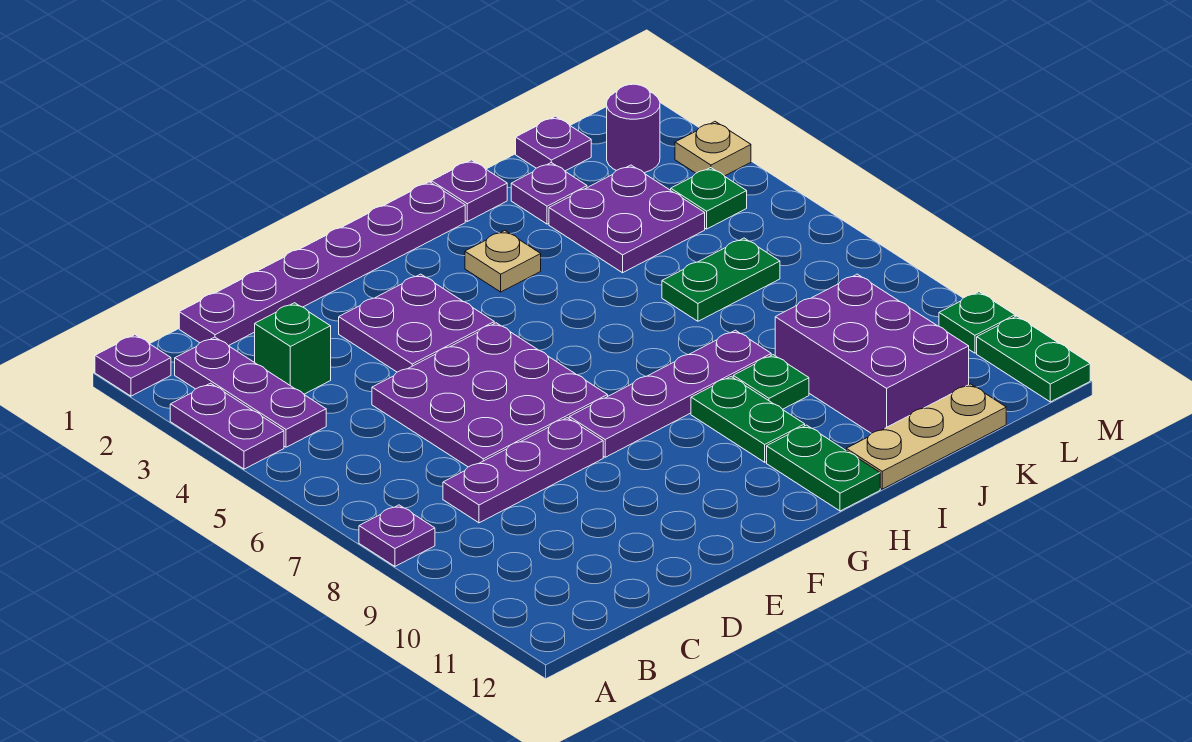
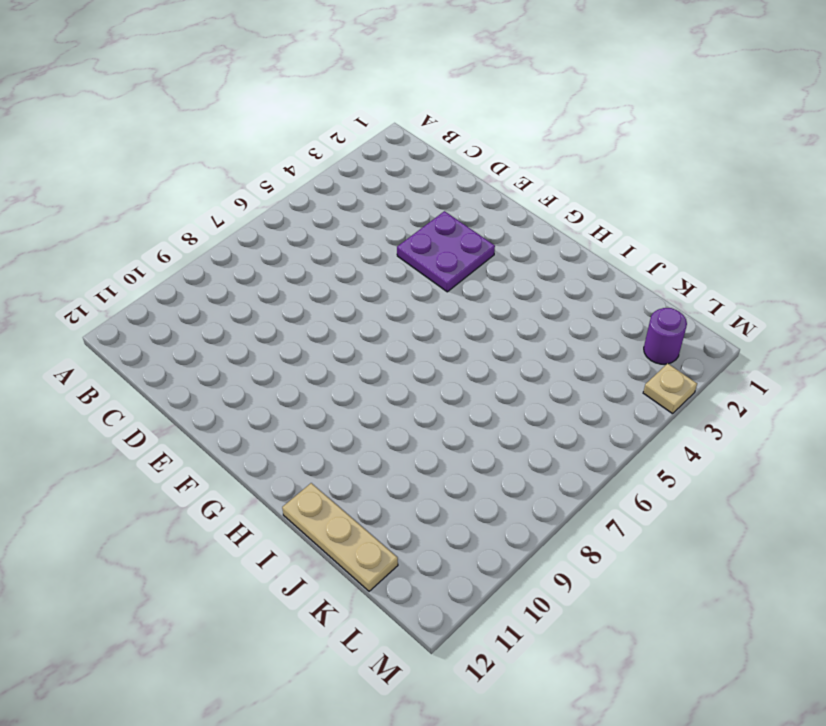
none -> purple 1x1 plate [95,335,171,396]
none -> purple 1x2 plate [170,383,284,469]
none -> purple 1x1 plate [359,505,435,566]

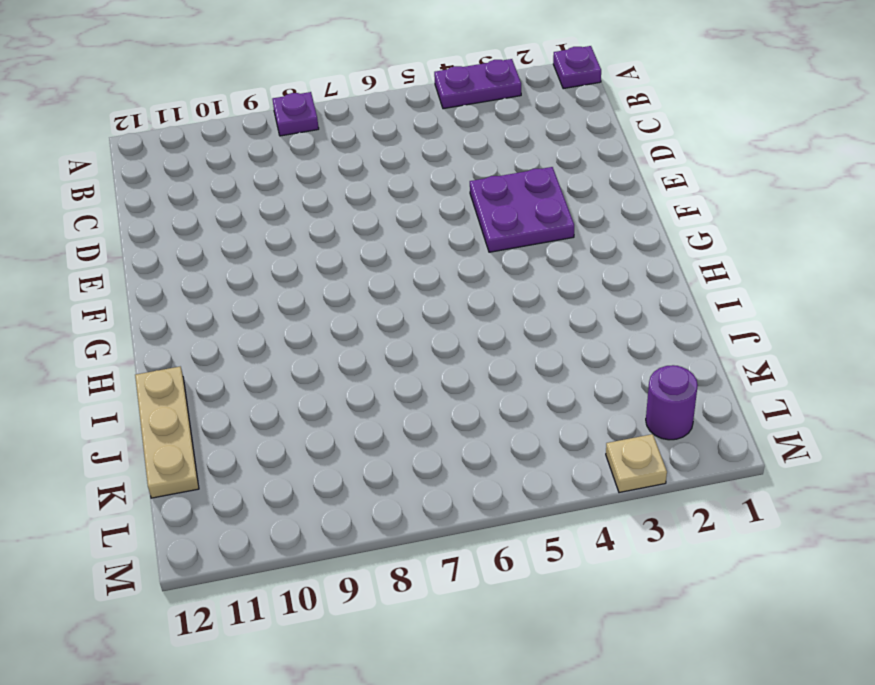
none -> purple 1x3 plate [175,337,326,447]
none -> purple 1x6 plate [179,182,465,346]
none -> green 1x1 brick [255,303,331,394]

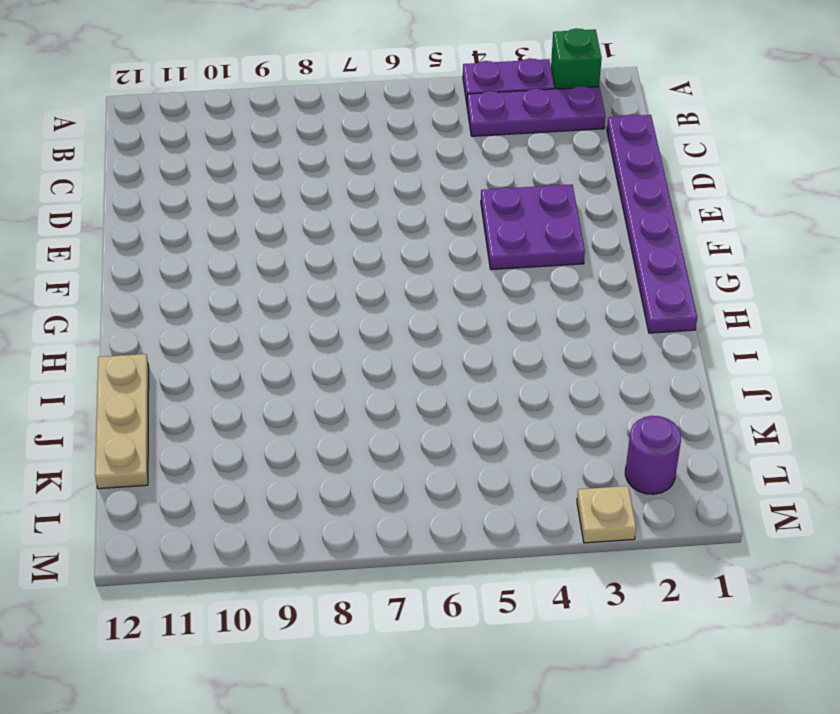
green 1x1 brick [551,28,602,89] -> green 1x1 brick moved to [255,303,331,394]
none -> purple 1x1 plate [95,335,171,396]
none -> purple 1x1 plate [359,505,435,566]
none -> purple 1x3 plate [443,418,603,523]

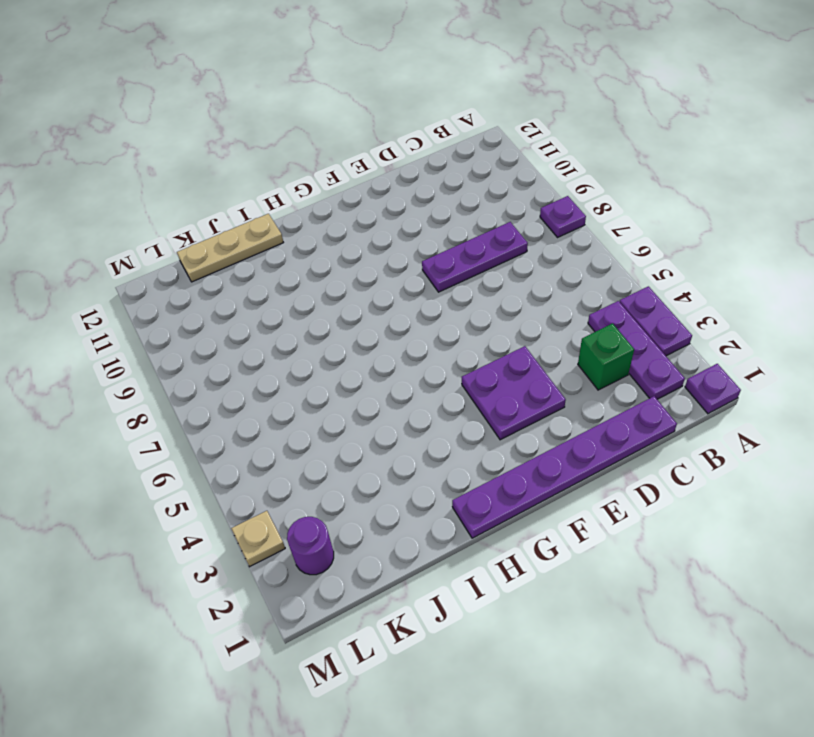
none -> purple 3x3 plate [372,323,608,467]
none -> purple 1x4 plate [569,330,771,457]
none -> tan 1x1 plate [465,231,541,292]

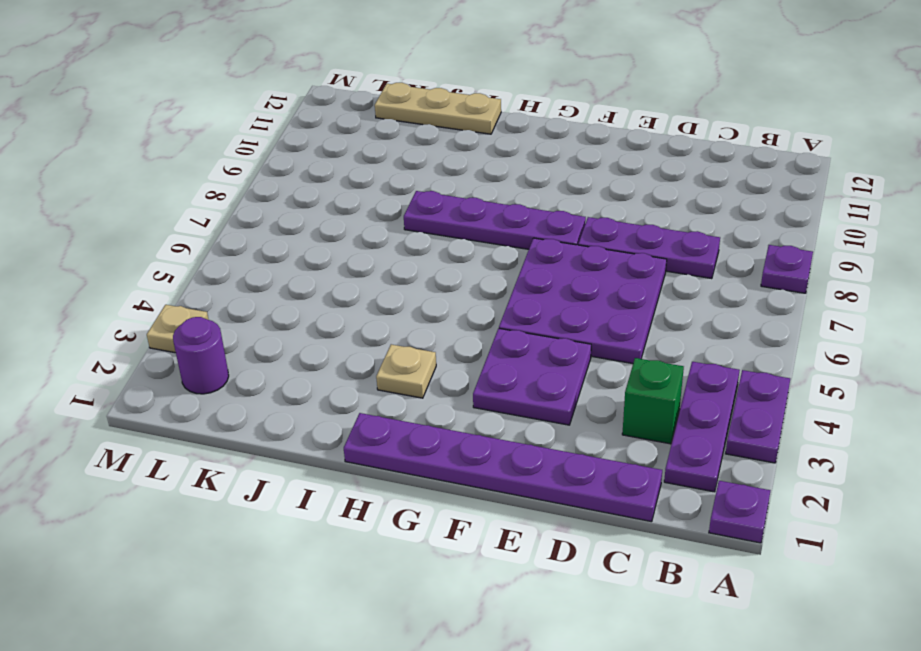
none -> green 1x2 plate [691,377,805,462]
none -> green 1x2 plate [767,425,880,511]
none -> purple 1x1 plate [431,160,507,221]

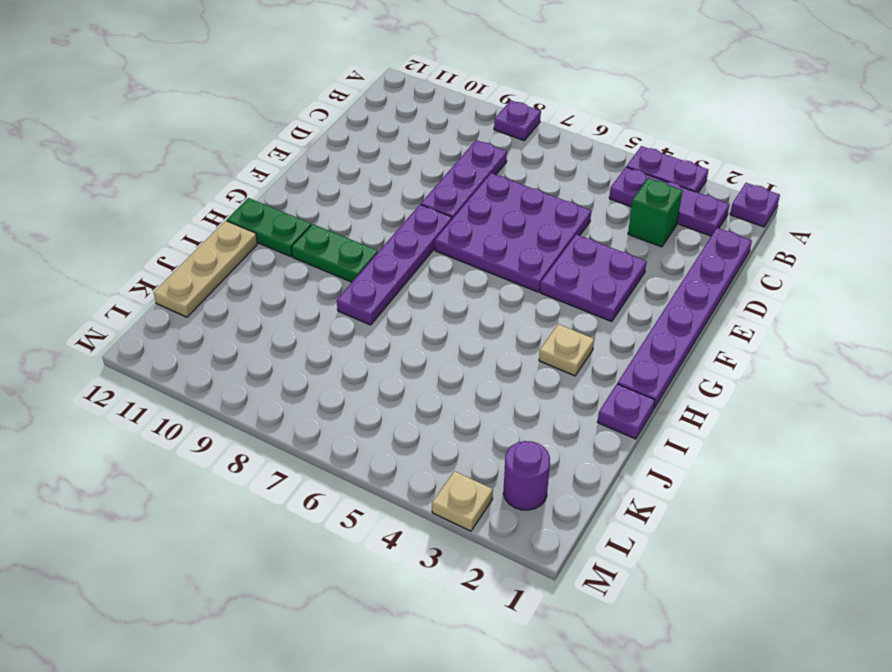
none -> green 1x1 plate [733,355,809,409]
none -> purple 1x1 plate [511,163,587,224]
none -> purple 2x2 plate [549,165,705,273]

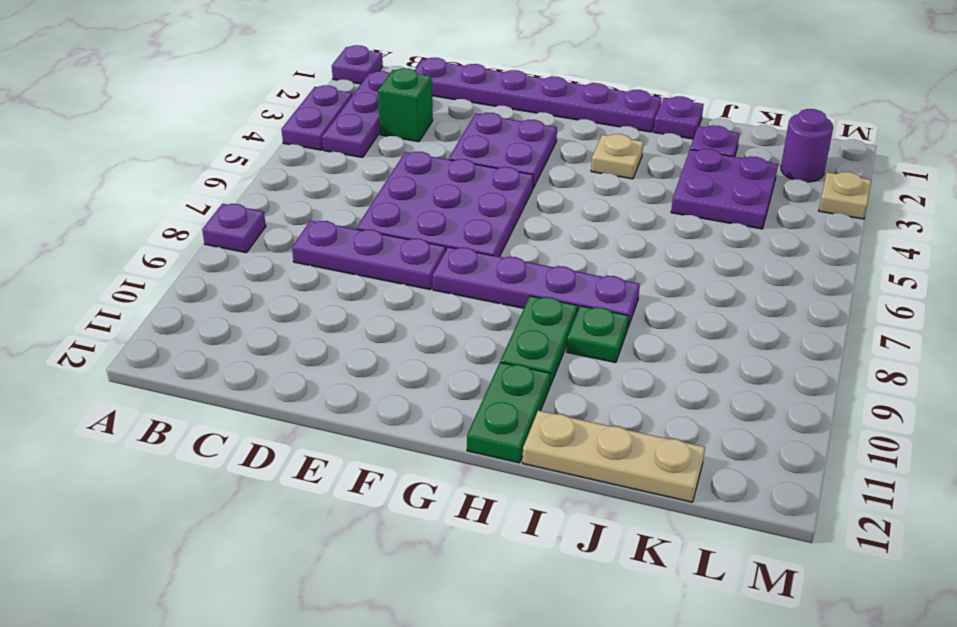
none -> green 1x2 plate [662,238,780,321]
none -> purple 2x3 brick [775,274,969,433]
none -> purple 1x1 plate [516,116,591,171]

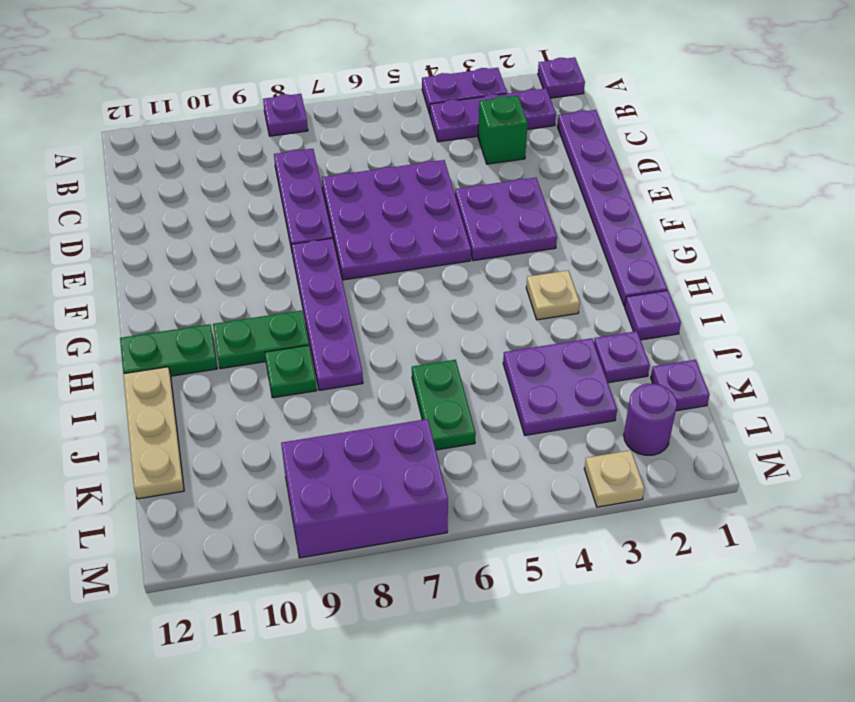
purple 2x3 brick [281,419,448,558] -> purple 2x3 brick moved to [775,274,969,433]
none -> green 1x1 plate [671,168,747,229]
none -> green 1x1 plate [939,292,1015,353]
none -> green 1x2 plate [977,316,1090,402]

